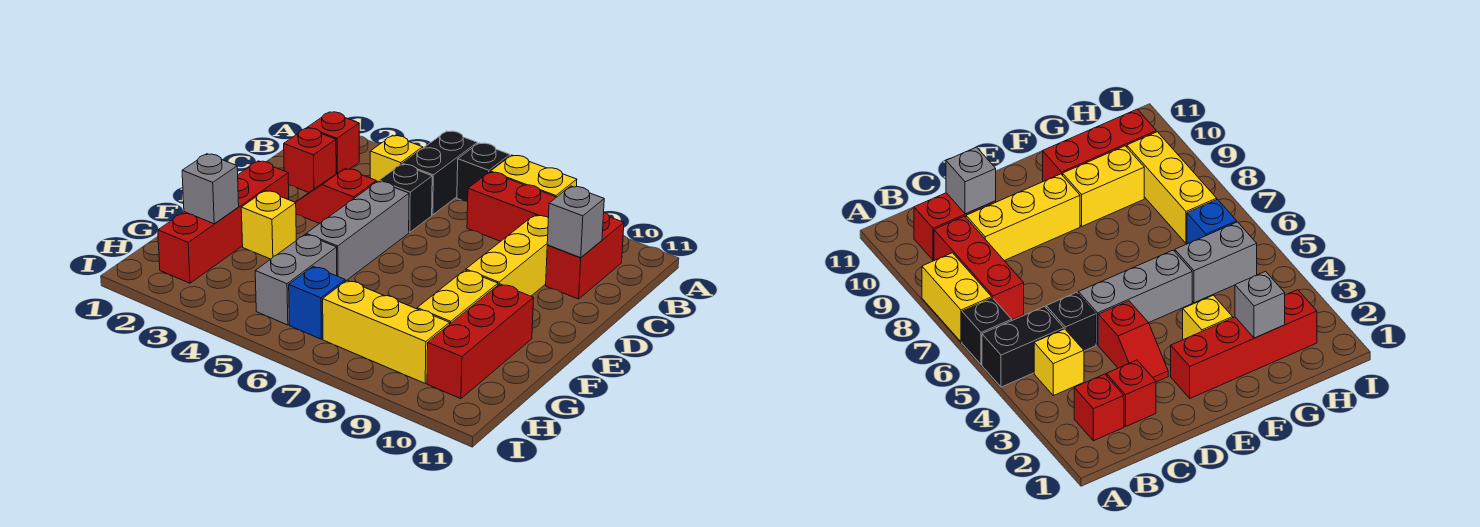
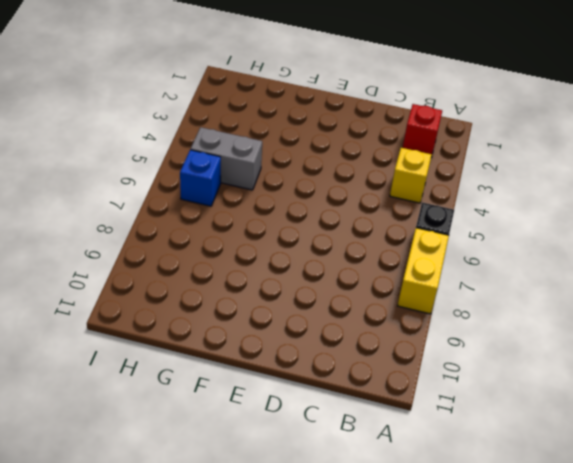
none -> black 1x2 brick [402,131,477,215]
none -> red 1x3 brick [467,172,556,241]
none -> red 1x2 brick [546,212,624,299]

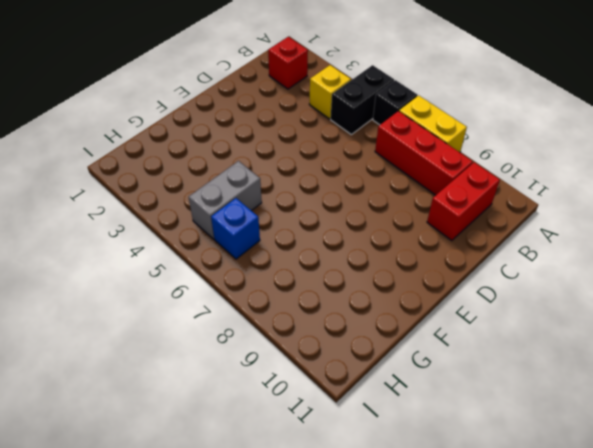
none -> red 1x1 brick [284,128,336,193]
none -> black 1x1 brick [379,164,432,232]
none -> yellow 1x3 brick [466,215,548,296]

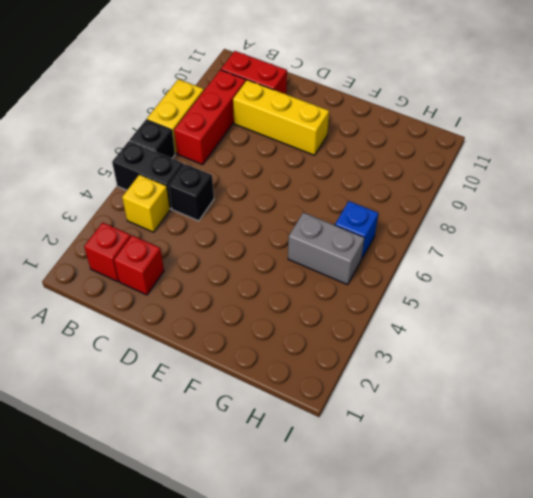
none -> red 1x2 slope [295,169,376,224]
none -> grey 1x3 brick [306,181,409,281]
none -> red 1x4 brick [158,161,289,283]

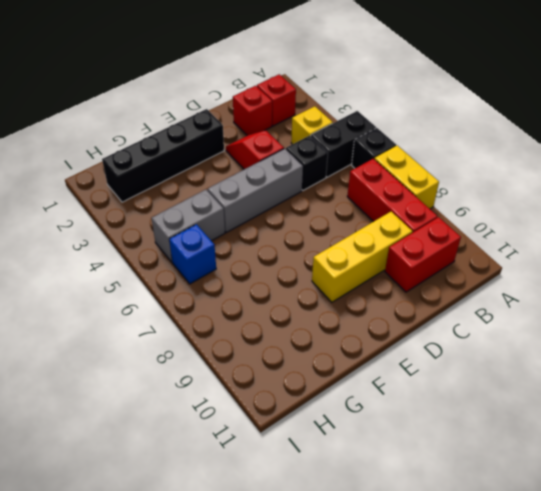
black 1x4 brick [102,109,224,202] -> red 1x4 brick [158,161,289,283]
none -> yellow 1x1 brick [241,191,296,259]
none -> yellow 1x2 brick [417,270,498,324]
none -> red 1x3 brick [427,284,534,399]

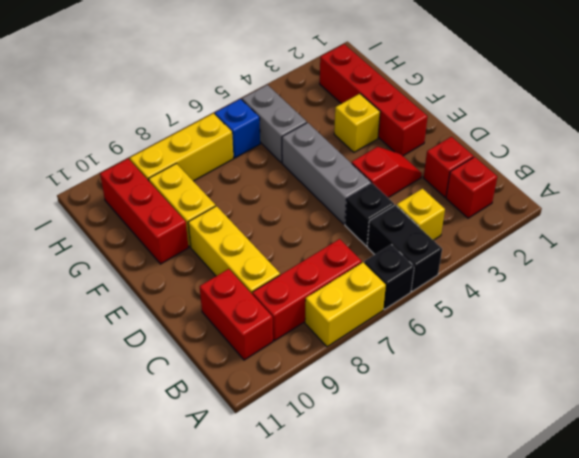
none -> grey 1x1 brick [547,186,604,258]
none -> grey 1x1 brick [182,154,239,224]

